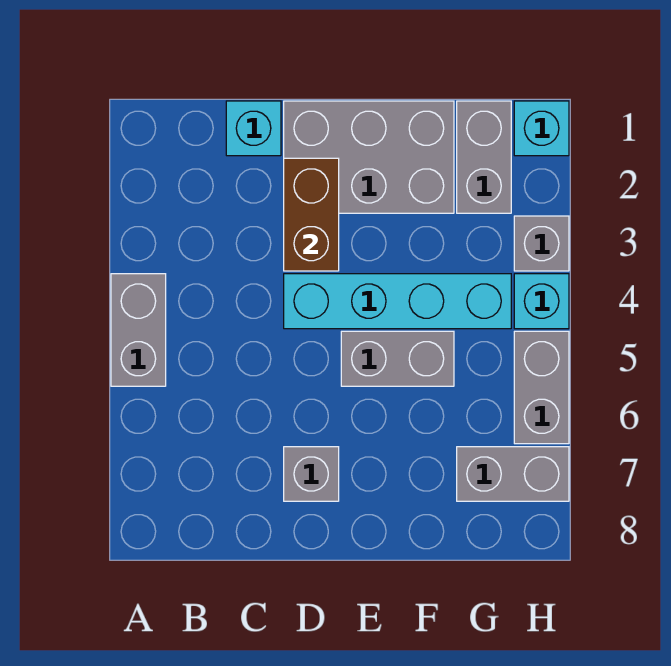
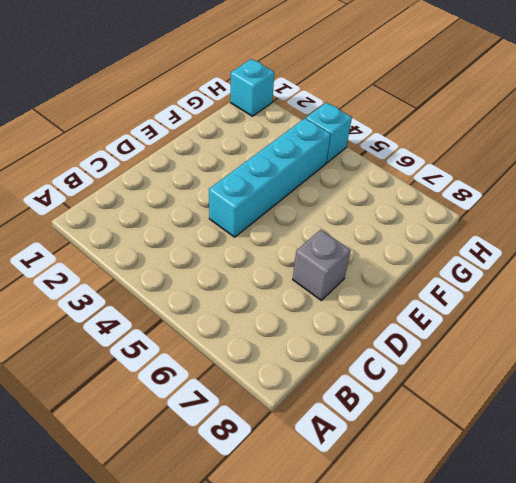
none -> grey 1x2 brick [111,274,166,386]
none -> cyan 1x1 brick [226,101,281,156]
none -> grey 2x3 brick [284,101,454,213]

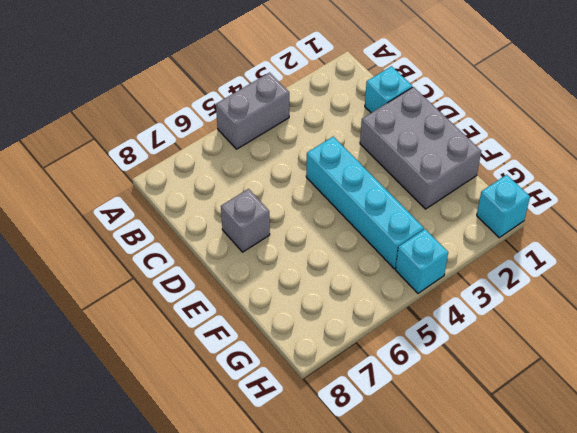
none -> grey 1x2 brick [341,331,454,386]
none -> grey 1x2 brick [457,101,511,213]
none -> grey 1x2 brick [457,447,569,501]

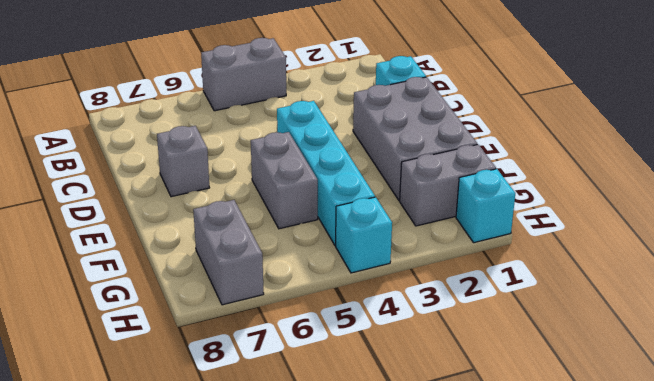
none -> grey 1x1 brick [514,216,569,271]
none -> grey 1x2 brick [514,331,569,444]
none -> brown 1x2 brick [284,158,339,271]

